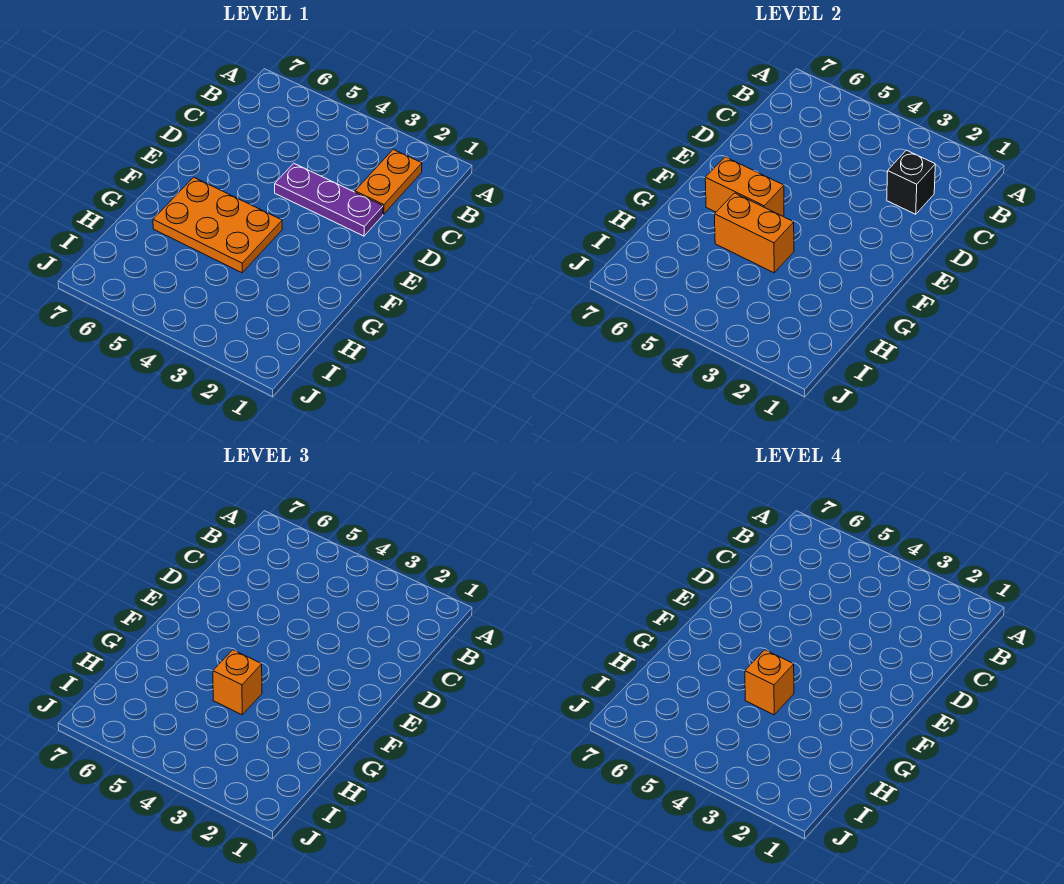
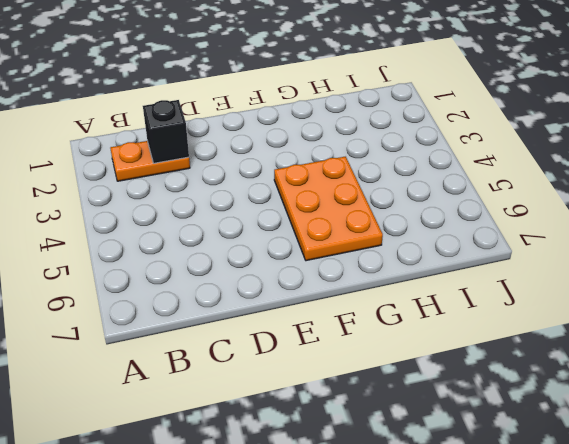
none -> purple 1x3 plate [275,163,383,236]
none -> orange 1x2 brick [705,157,784,216]

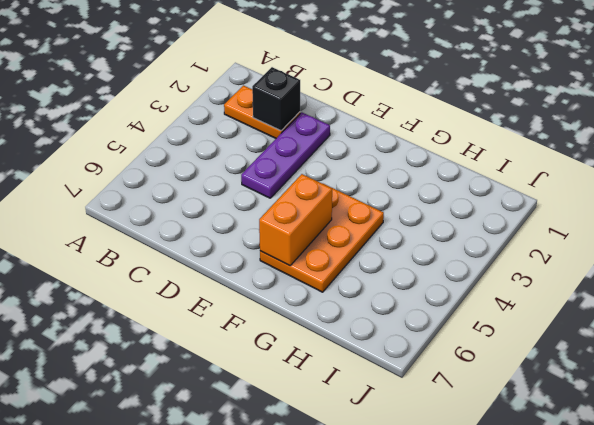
none -> orange 1x2 brick [715,193,794,273]
none -> orange 1x1 brick [213,650,262,715]

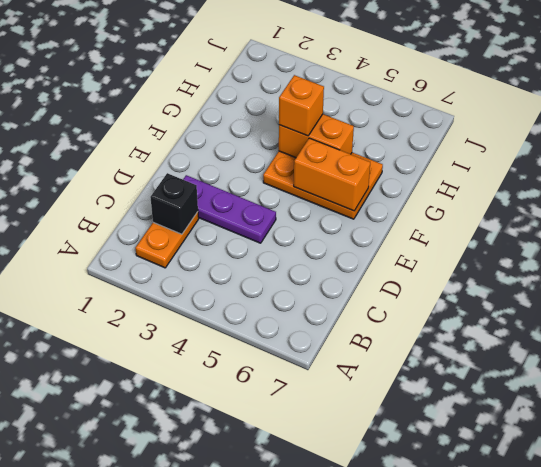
none -> orange 1x1 brick [745,650,794,715]

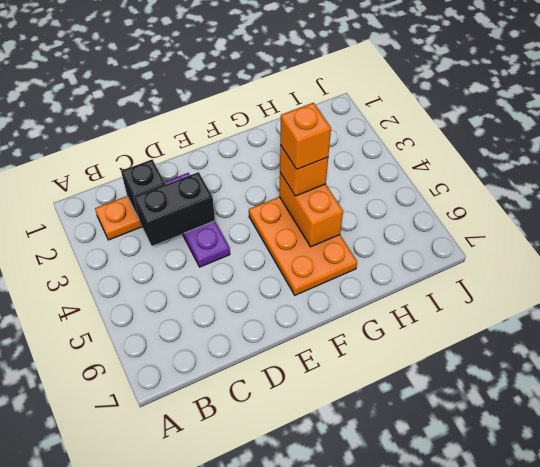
black 1x2 brick [134,172,215,246] -> none
none -> orange 1x2 brick [705,157,784,216]

